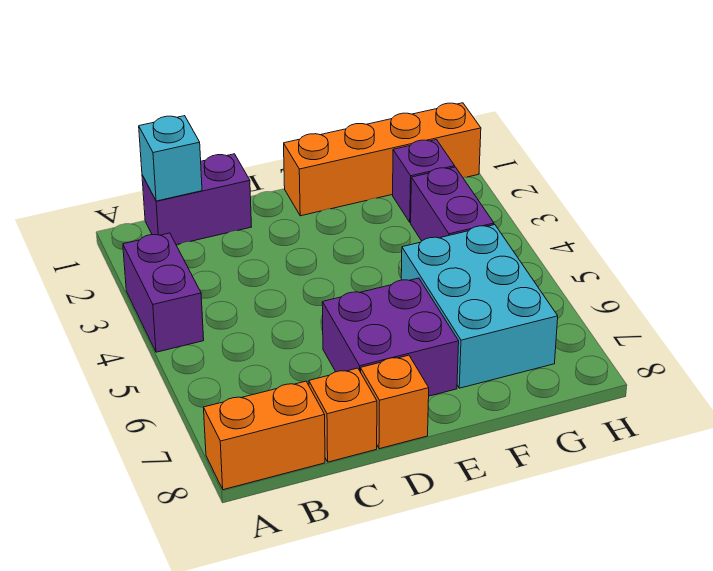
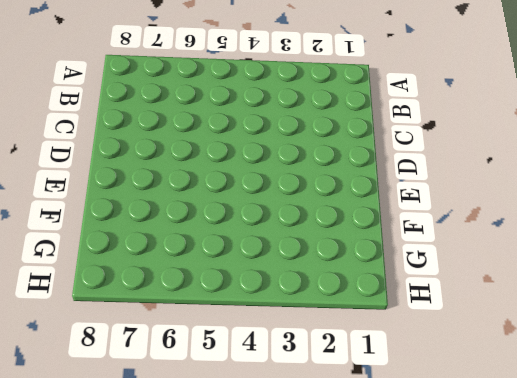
none -> purple 1x2 brick [123,233,204,352]
none -> orange 1x2 brick [204,381,325,490]

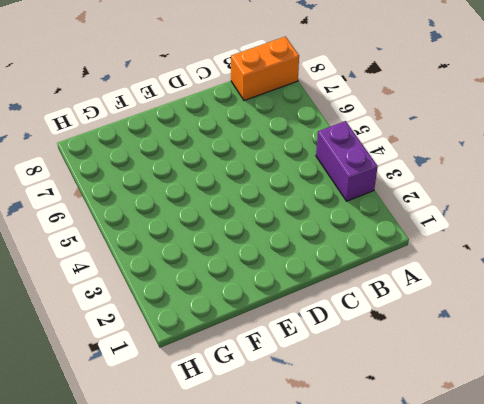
none -> purple 1x2 brick [142,154,251,245]
none -> orange 1x1 brick [309,368,377,462]

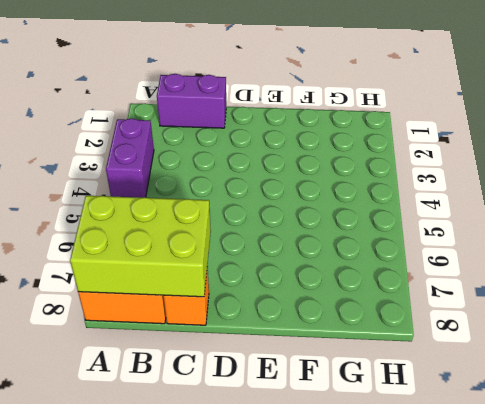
lime 2x3 brick [70,196,211,297] -> none
none -> purple 2x2 brick [322,278,459,396]
none -> orange 1x1 brick [361,355,429,449]

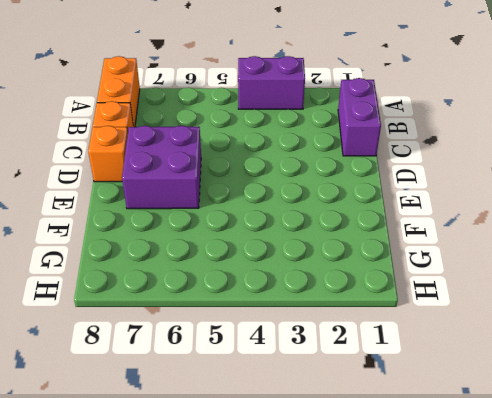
none -> orange 1x4 brick [284,103,481,216]
none -> cyan 2x3 brick [401,225,558,388]

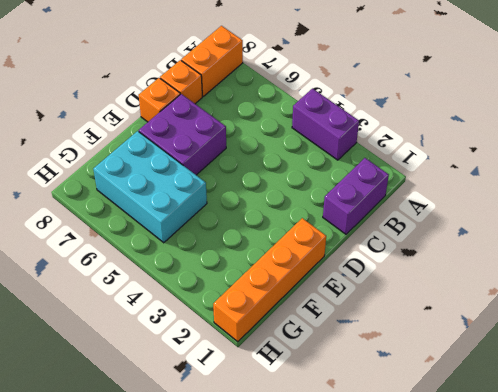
none -> purple 1x1 brick [393,140,455,223]
none -> purple 1x2 brick [411,167,494,241]

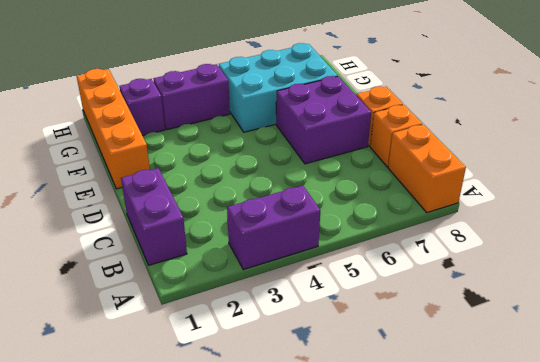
none -> cyan 1x1 brick [139,116,202,201]

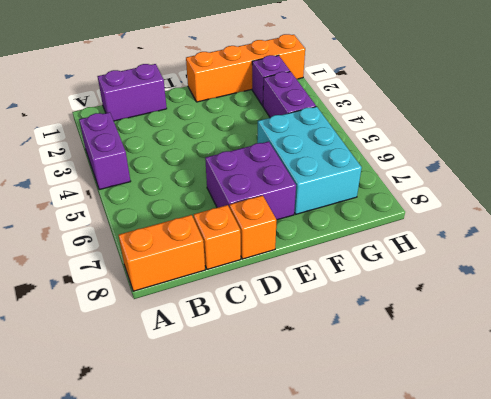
none -> cyan 1x1 brick [139,116,202,201]

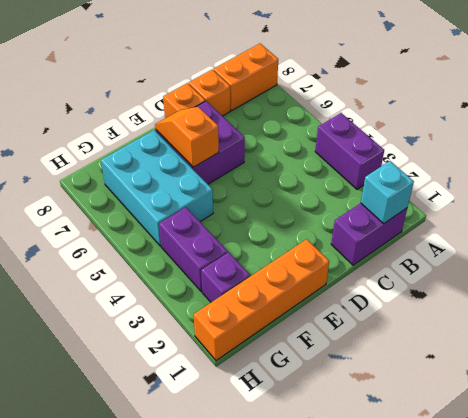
orange 1x2 slope [155,107,219,167] -> none

